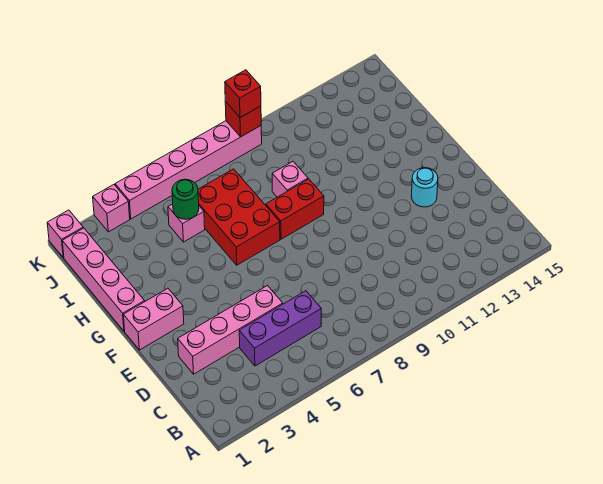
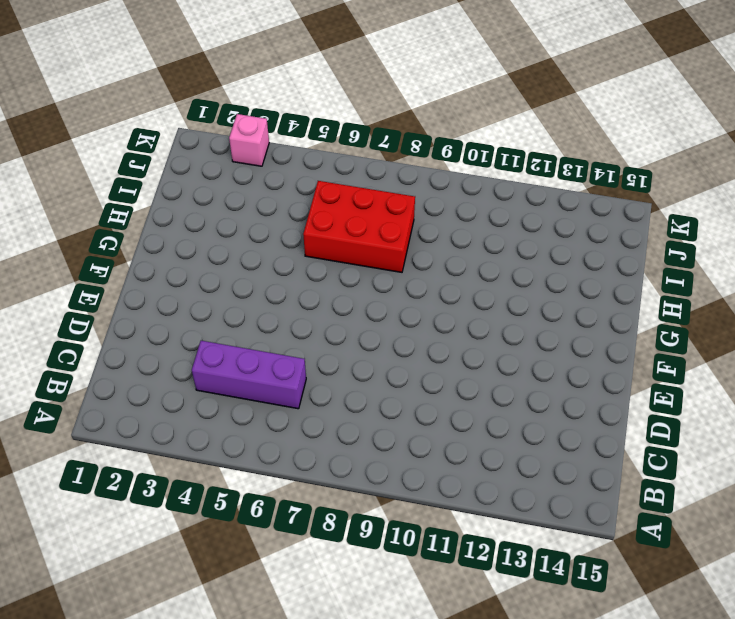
red 2x3 brick [303,181,415,272] -> red 2x3 brick turned to [198,169,280,265]
none -> pink 1x4 brick [178,286,283,374]
none -> cyan 1x1 round brick [411,168,438,207]
none -> pink 1x2 brick [123,288,184,350]

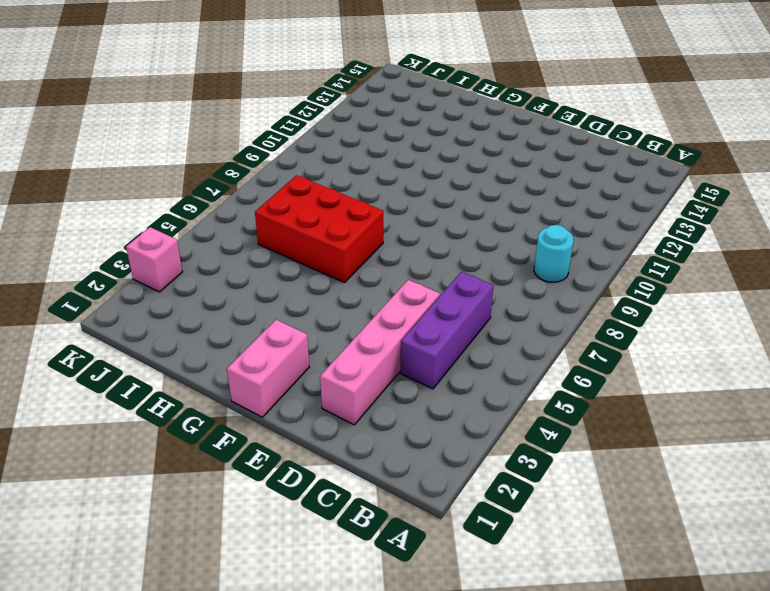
cyan 1x1 round brick [534,225,574,282] -> cyan 1x1 round brick moved to [411,168,438,207]
none -> pink 1x4 brick [62,228,145,331]
none -> red 1x2 brick [266,179,324,239]
none -> pink 1x1 brick [272,162,308,197]

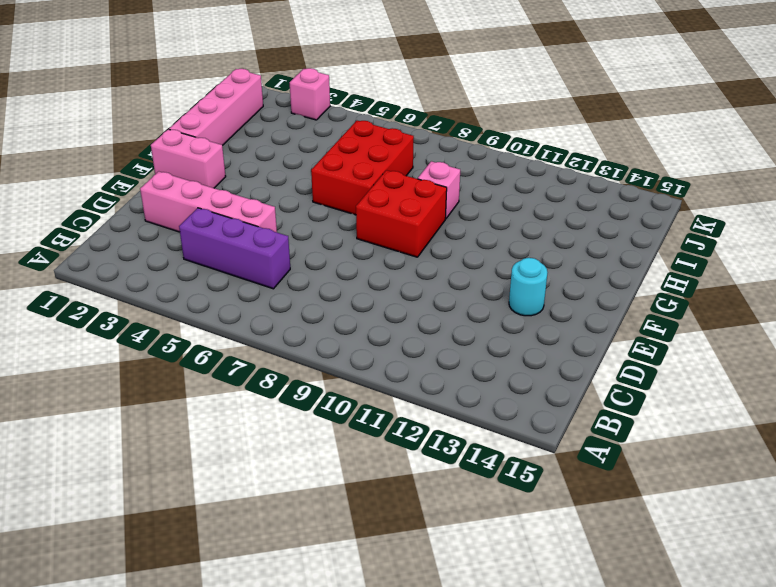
red 2x2 brick [356,170,447,257] -> red 1x2 brick [266,179,324,239]
none -> pink 1x1 brick [168,204,205,242]
none -> pink 1x1 brick [47,210,83,258]
none -> pink 1x6 brick [115,121,262,219]

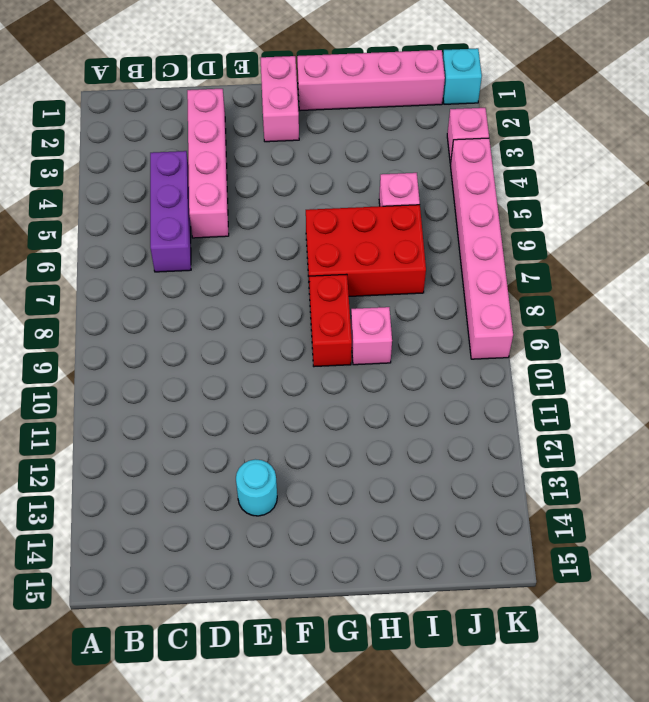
cyan 1x1 brick [443,48,482,104] -> pink 1x1 brick [47,210,83,258]
none -> green 1x1 round brick [172,179,199,219]
none -> red 1x1 brick [225,101,261,137]
none -> red 1x1 brick [225,70,261,118]

